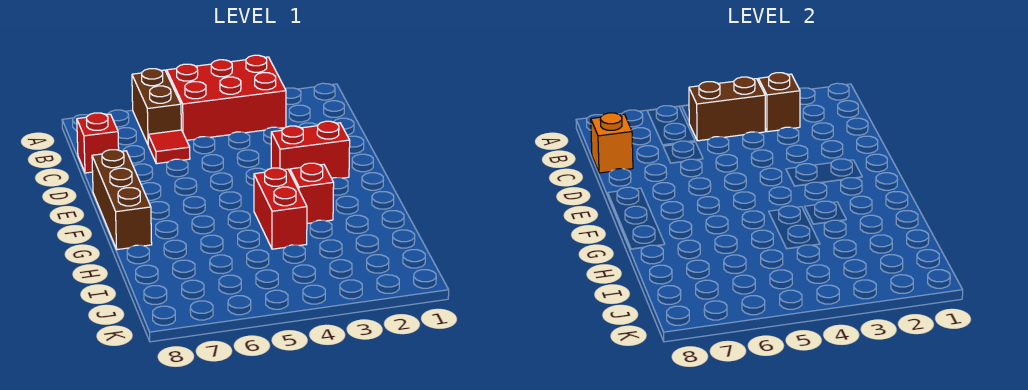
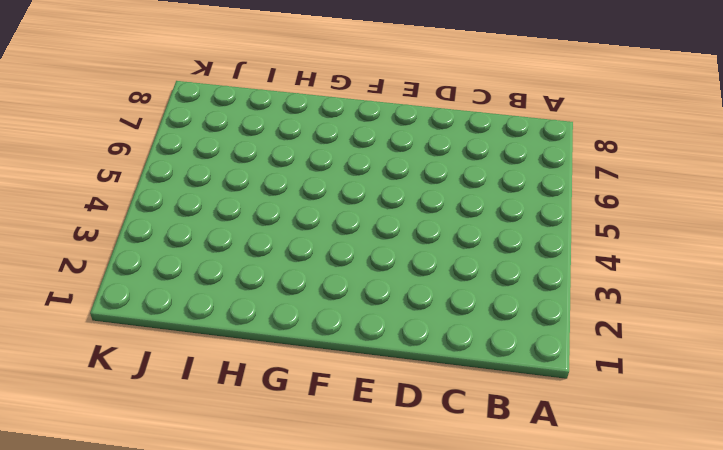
none -> red 2x3 brick [167,55,286,140]
none -> brown 1x2 brick [132,69,181,144]

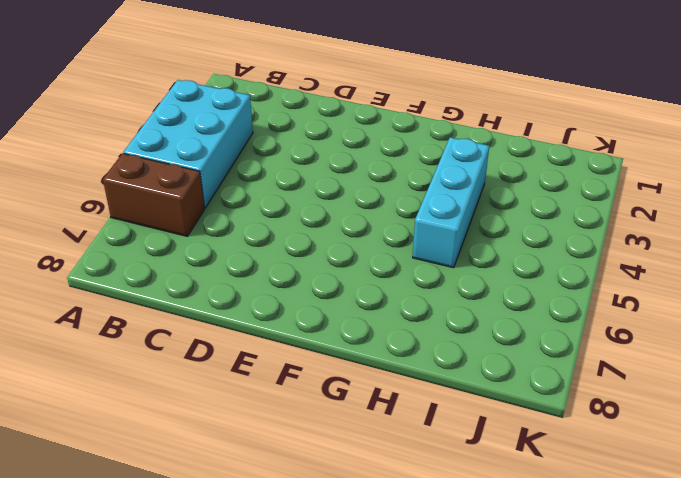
cyan 2x3 brick [123,80,253,208] -> red 2x3 brick [167,55,286,140]
cyan 1x3 brick [413,137,489,268] -> red 1x2 brick [254,168,307,249]
none -> red 1x1 tile [148,130,190,164]
none -> red 1x1 brick [77,113,119,173]

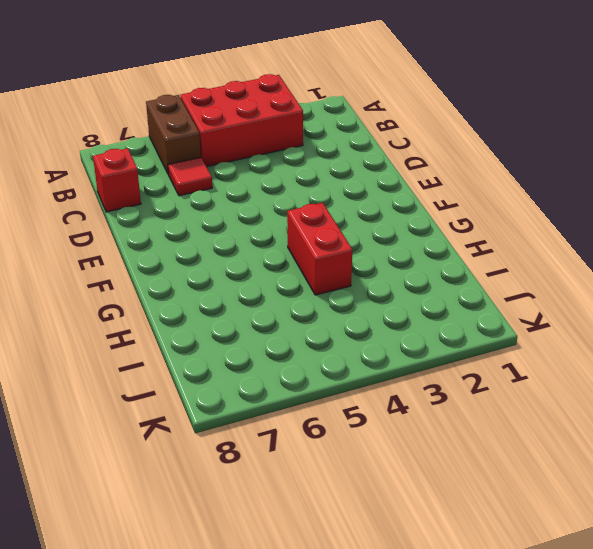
none -> red 1x2 brick [271,121,350,178]
none -> brown 1x3 brick [92,150,152,250]

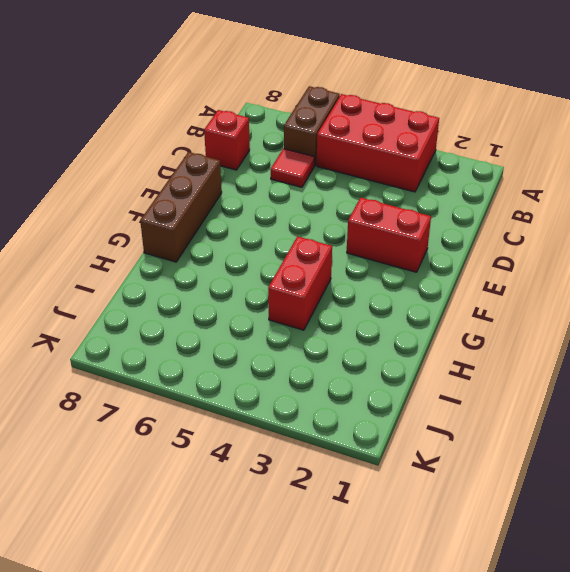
none -> red 1x1 brick [290,163,334,224]
none -> brown 1x1 brick [758,73,800,132]

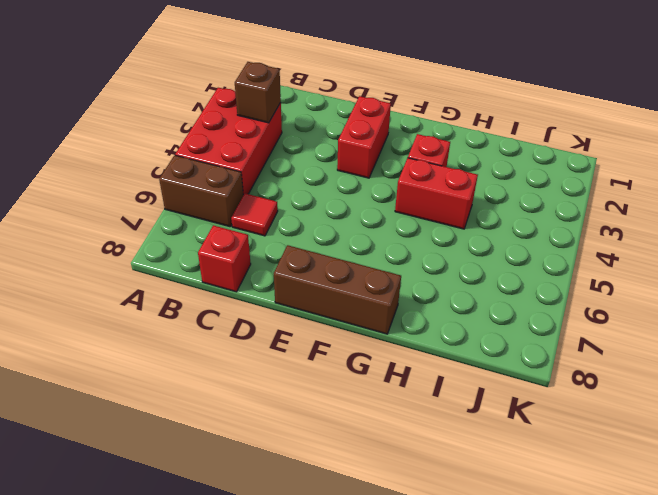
none -> brown 1x2 brick [689,77,766,141]
none -> orange 1x1 brick [591,113,633,173]

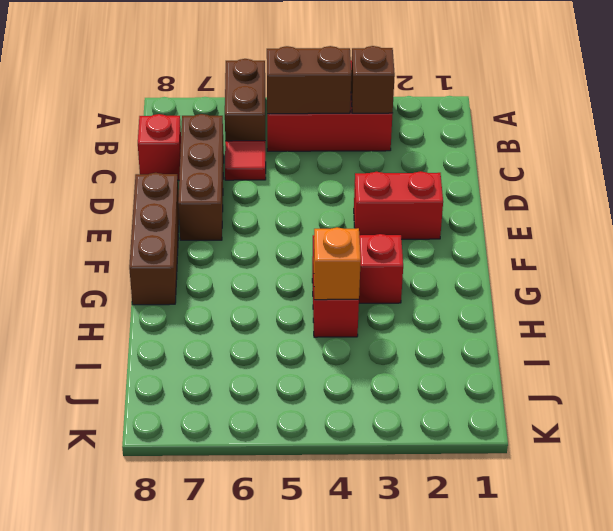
brown 1x3 brick [178,114,224,240] -> none
orange 1x1 brick [314,227,361,300] -> orange 1x1 brick moved to [591,113,633,173]

